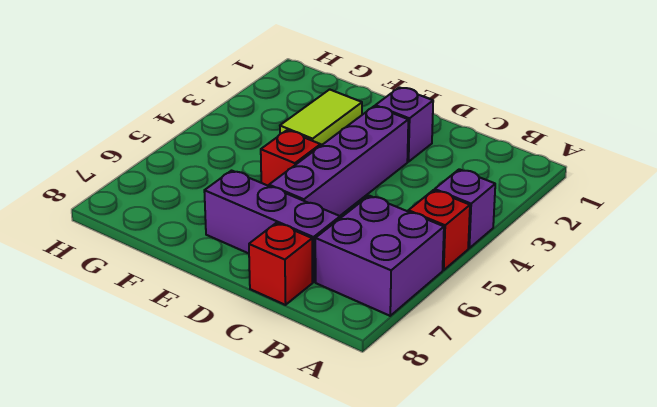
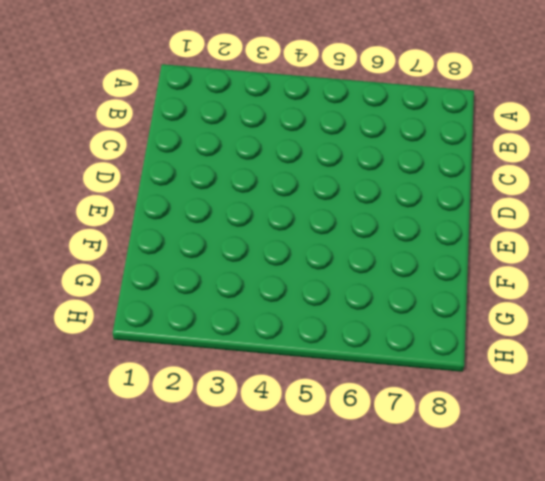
none -> purple 1x1 brick [435,169,495,248]
none -> red 1x1 brick [408,190,470,270]

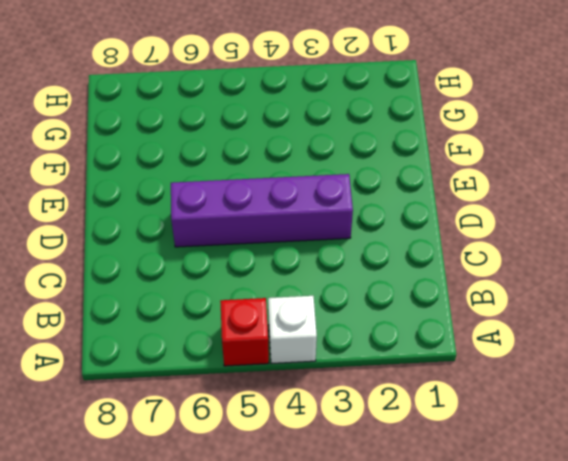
white 1x1 brick [268,296,317,364] -> purple 1x1 brick [435,169,495,248]
none -> purple 2x2 brick [315,196,444,316]
none -> purple 1x3 brick [204,171,340,282]

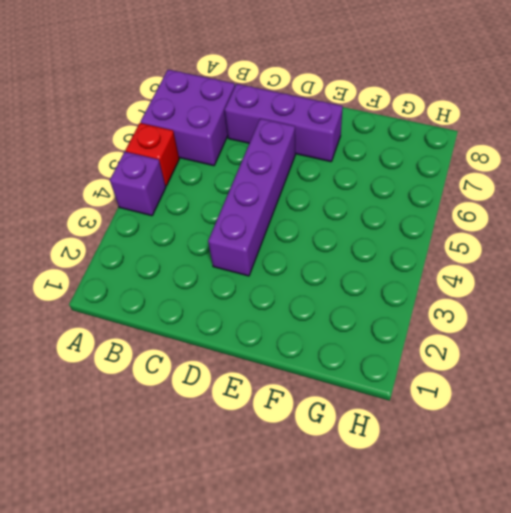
none -> red 1x1 brick [249,223,312,305]
none -> purple 1x1 brick [375,87,433,162]

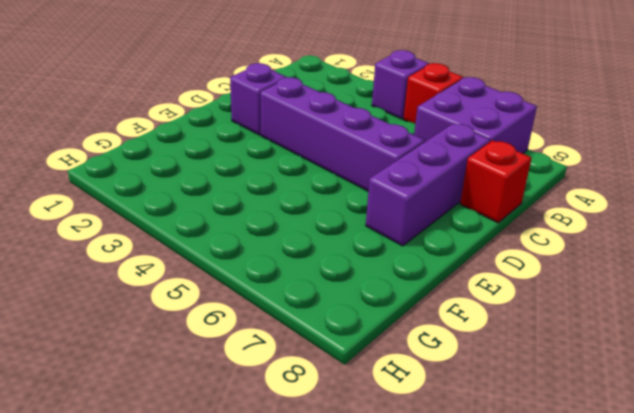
none -> red 1x1 brick [261,130,321,186]
none -> lime 1x2 tile [280,89,362,145]

